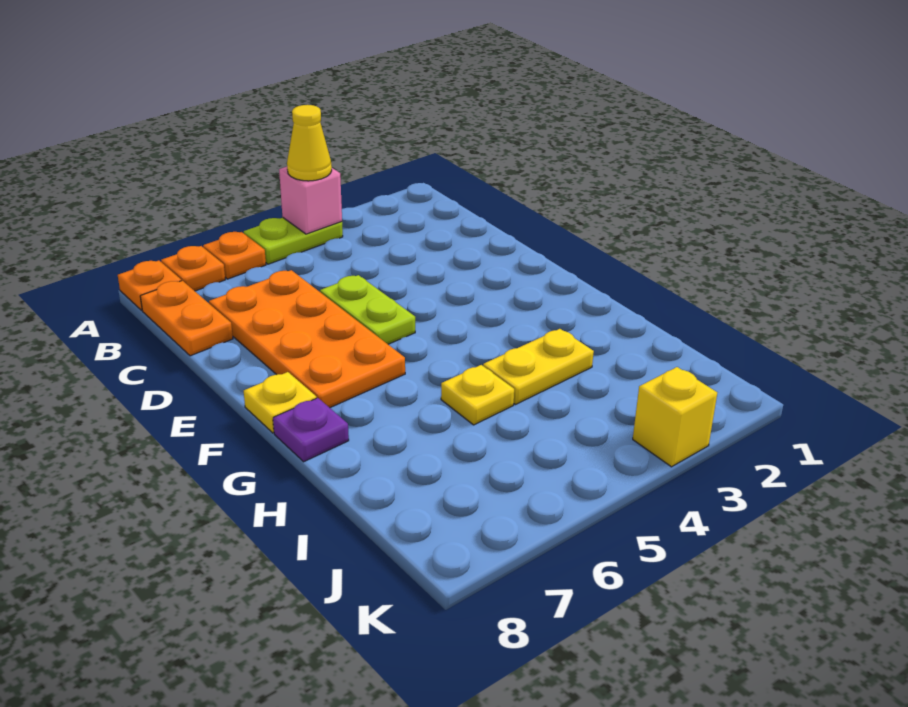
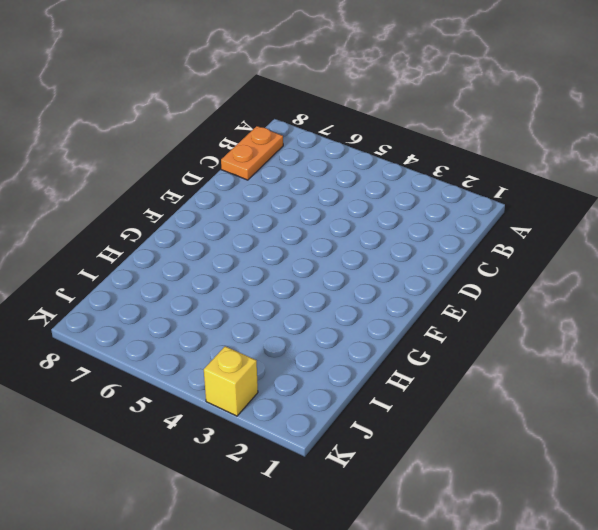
none -> lime 1x2 plate [244,217,343,264]
none -> orange 1x1 plate [203,232,266,279]
none -> orange 1x1 plate [161,246,225,291]

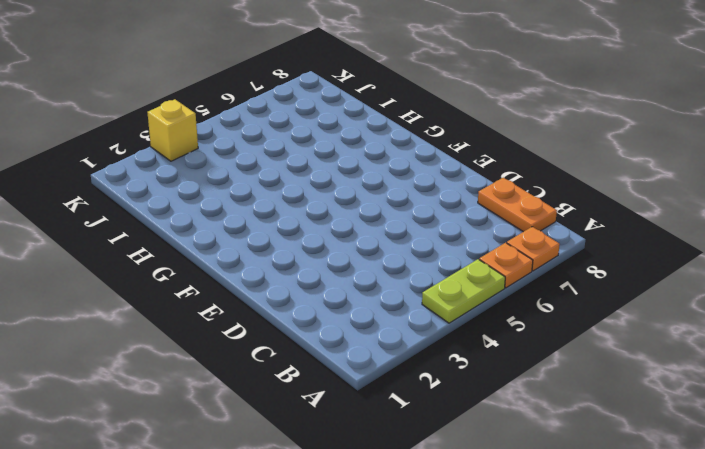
none -> orange 1x1 plate [118,261,181,311]
none -> orange 2x4 plate [209,270,405,408]
none -> lime 1x2 plate [320,275,415,344]

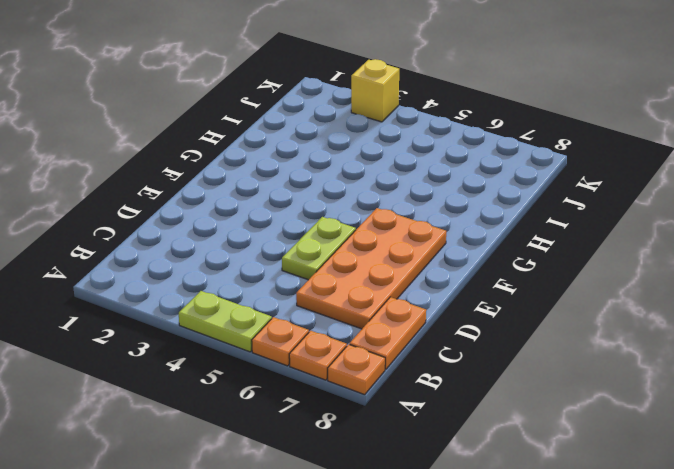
none -> yellow 1x1 plate [244,372,317,433]
none -> purple 1x1 plate [273,398,349,462]
none -> yellow 1x2 plate [483,329,594,405]

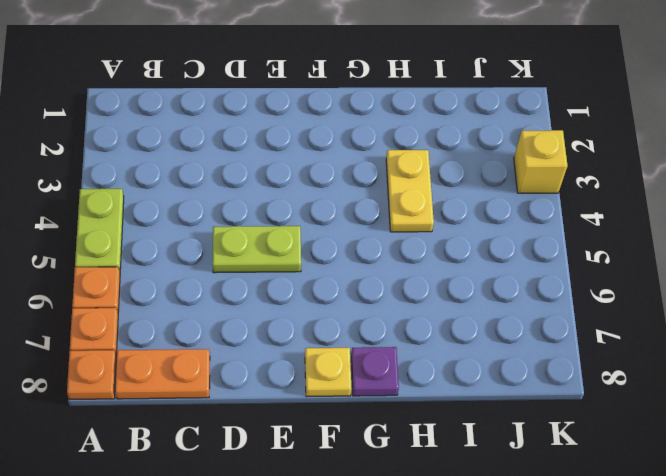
none -> orange 2x4 plate [209,270,405,408]
none -> yellow 1x1 plate [441,365,514,425]
none -> pink 1x1 brick [279,167,342,234]

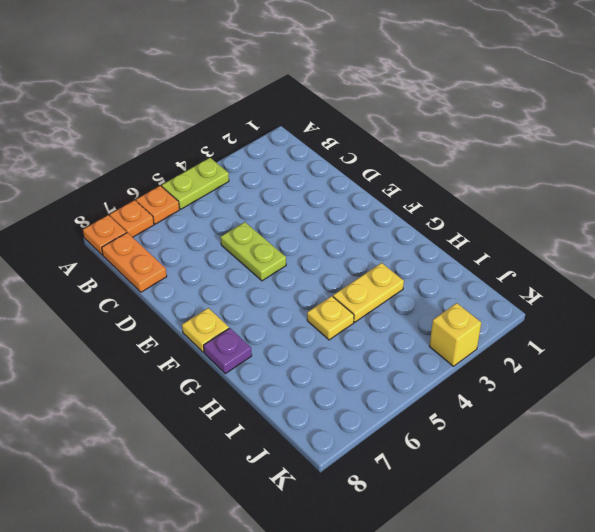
none -> orange 2x4 plate [209,270,405,408]
none -> pink 1x1 brick [279,167,342,234]
none -> yellow 1x1 cone [287,105,332,181]

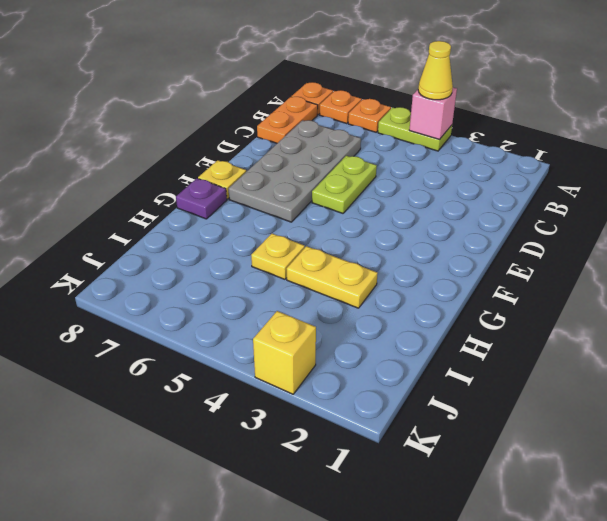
grey 2x4 plate [229,120,361,222] -> orange 2x4 plate [209,270,405,408]

